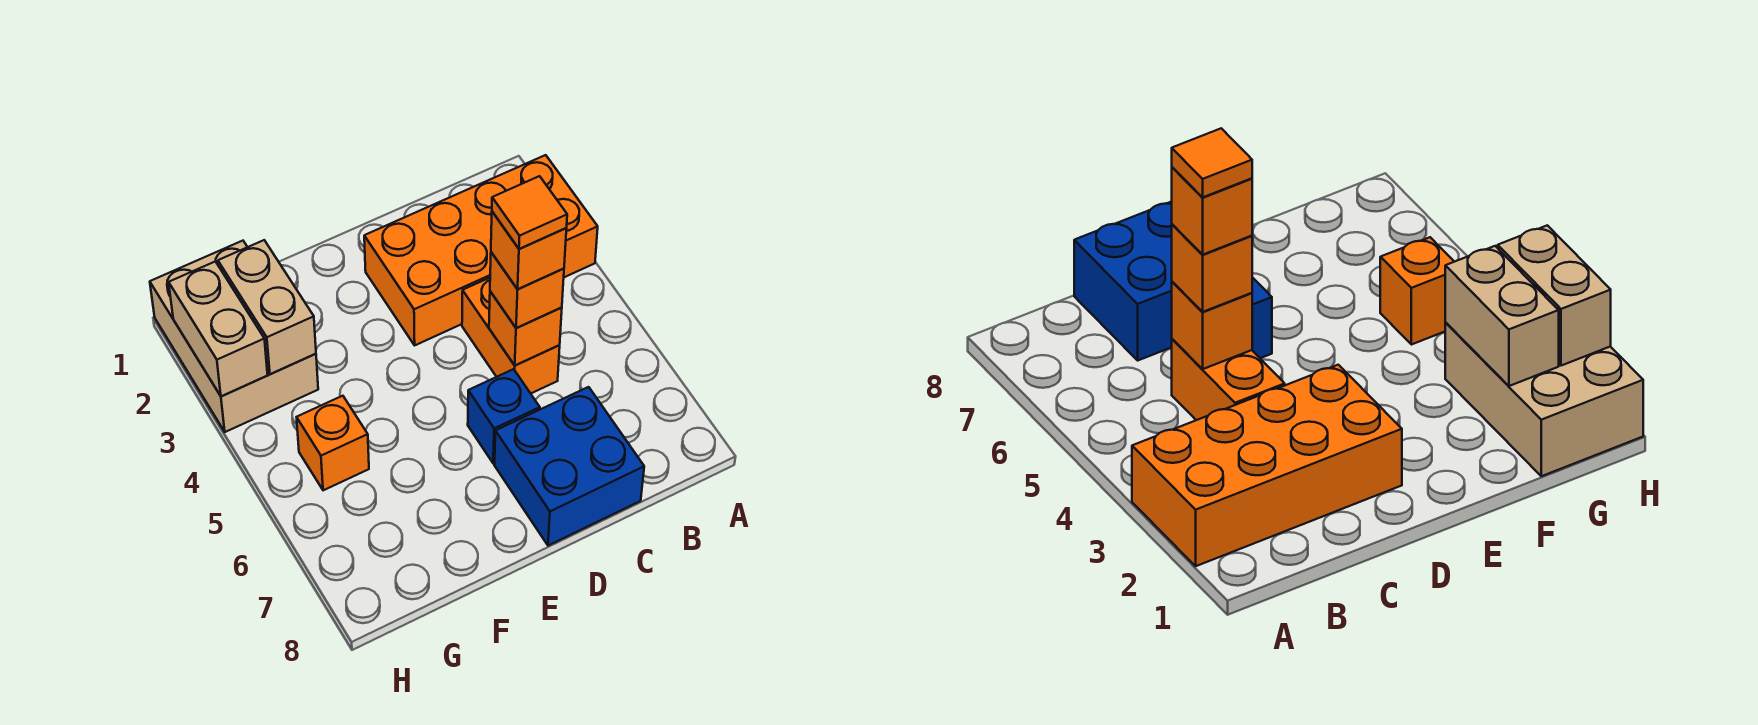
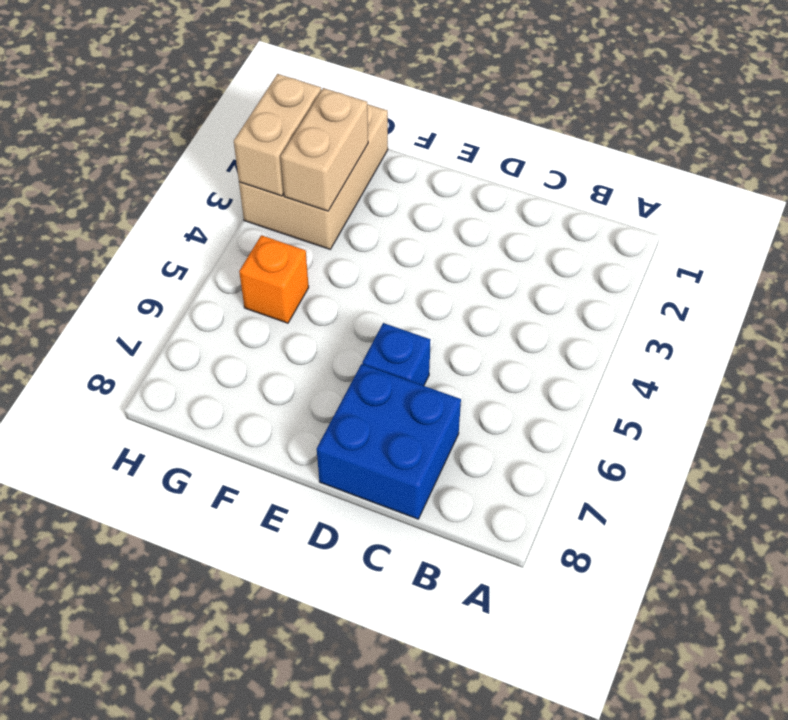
none -> orange 2x4 brick [364,155,598,345]
none -> orange 1x2 brick [462,278,560,393]
none -> orange 1x1 brick [489,291,562,365]

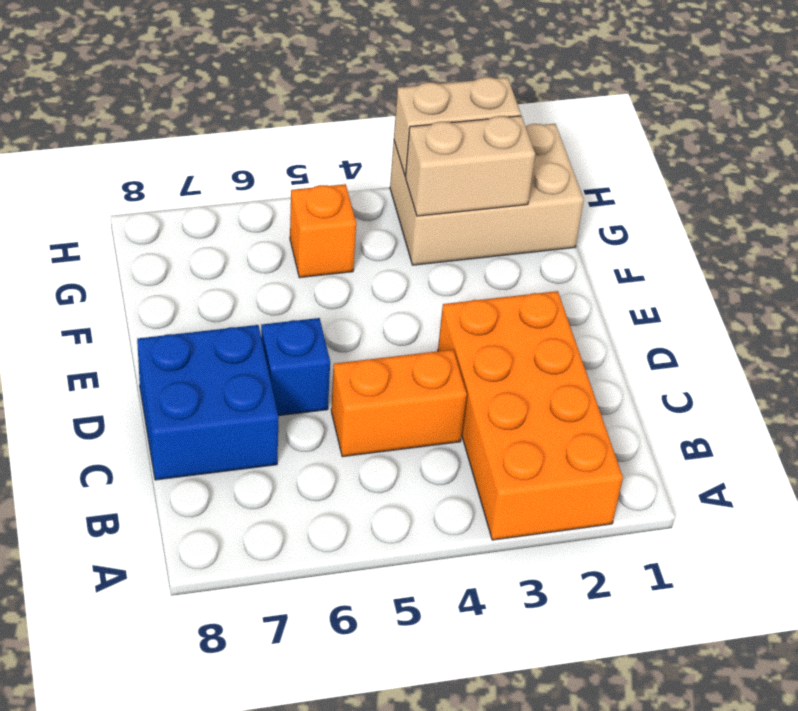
none -> orange 1x1 brick [489,291,562,365]
none -> orange 1x1 brick [490,252,564,328]
none -> orange 1x1 brick [491,212,567,289]

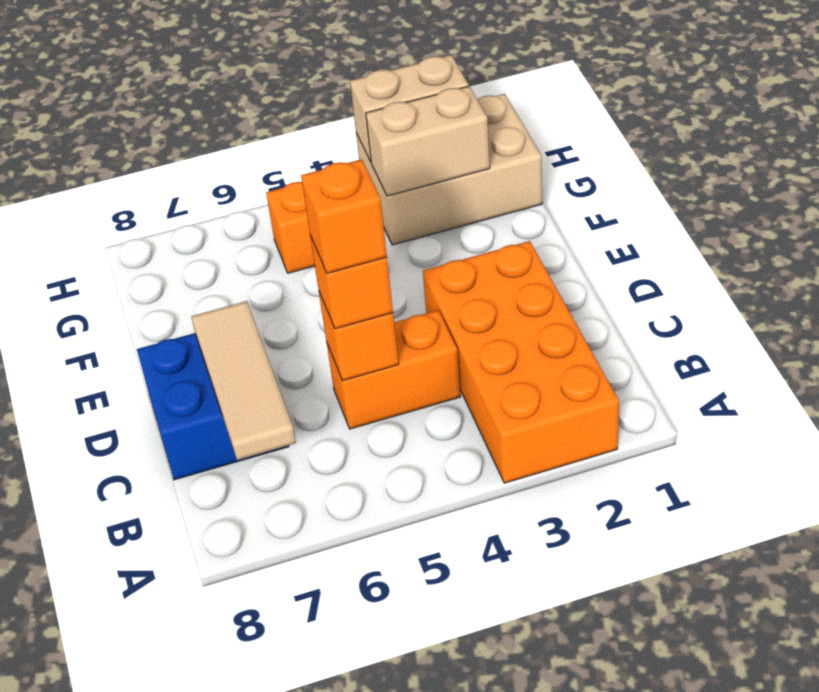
tan 1x3 tile [191,301,296,460] -> none
none -> blue 1x1 brick [468,369,540,463]
none -> orange 1x1 tile [492,176,567,249]

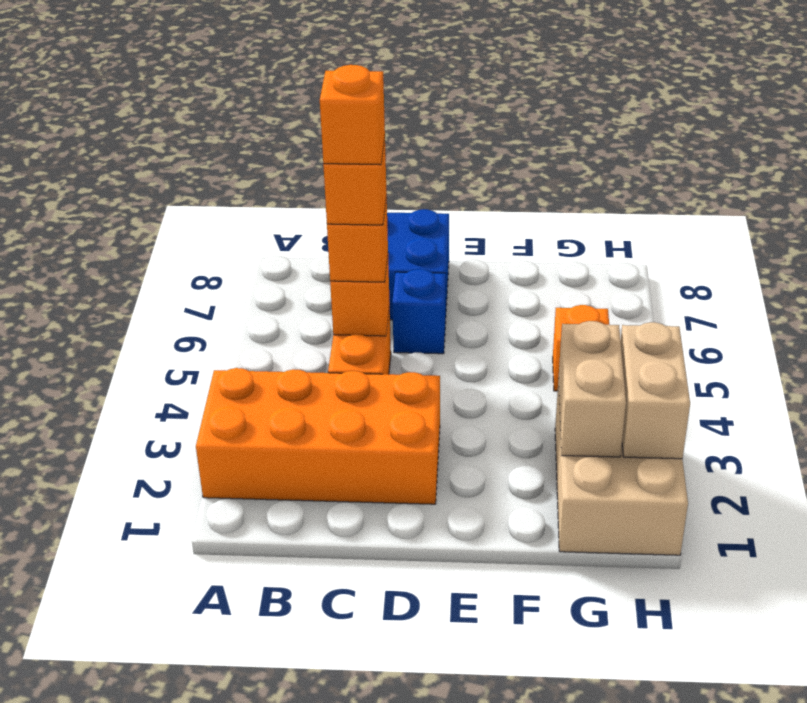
orange 1x1 brick [320,65,385,165] -> orange 1x1 tile [492,176,567,249]

